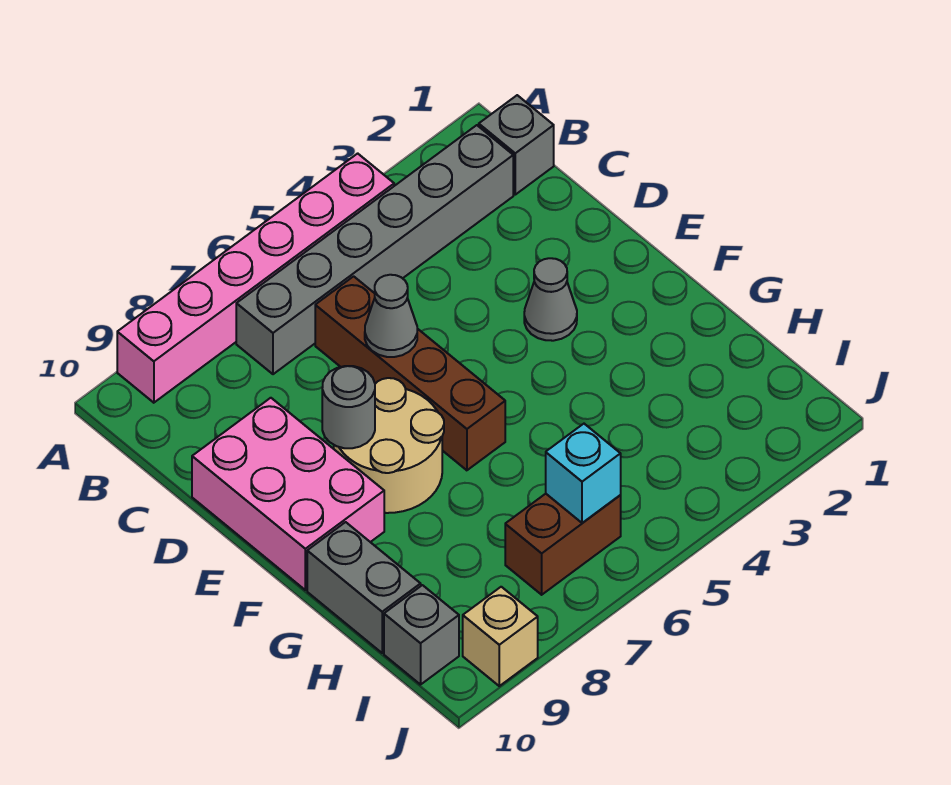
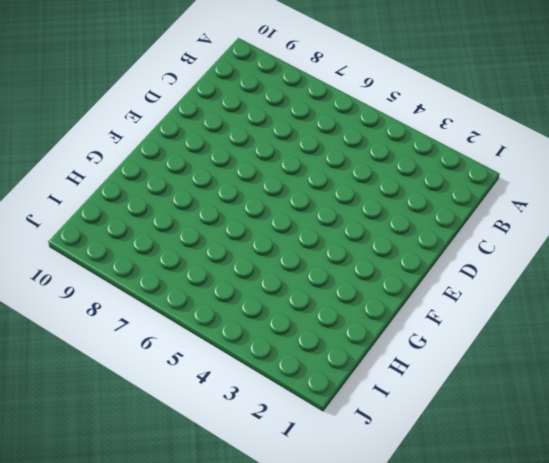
none -> pink 1x6 brick [117,153,394,403]
none -> grey 1x1 brick [479,95,554,195]
none -> grey 1x6 brick [236,125,513,374]

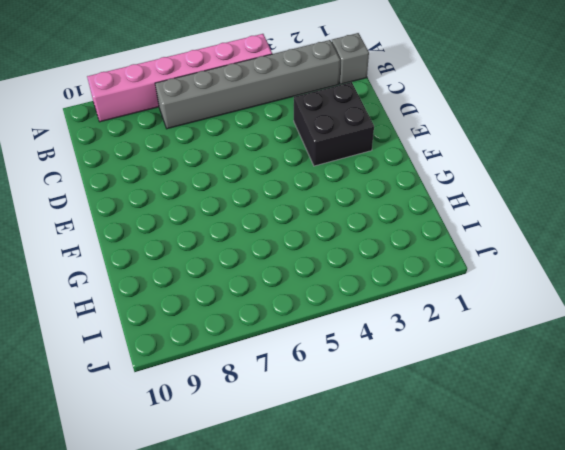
black 2x2 brick [294,82,374,166] -> grey 1x1 cone [524,258,577,341]
none -> brown 1x4 brick [315,276,505,470]
none -> pink 2x3 brick [192,398,384,590]
none -> tan 2x2 round brick [334,378,444,513]

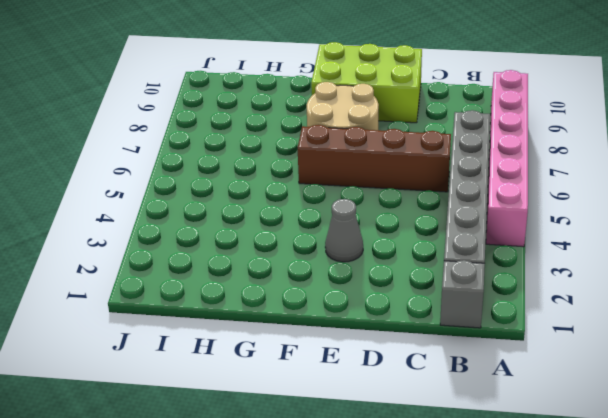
lime 2x3 brick [311,42,422,123] -> pink 2x3 brick [192,398,384,590]
none -> grey 1x2 brick [307,522,421,653]
none -> brown 1x2 brick [505,494,621,595]
none -> grey 1x1 brick [384,585,459,685]

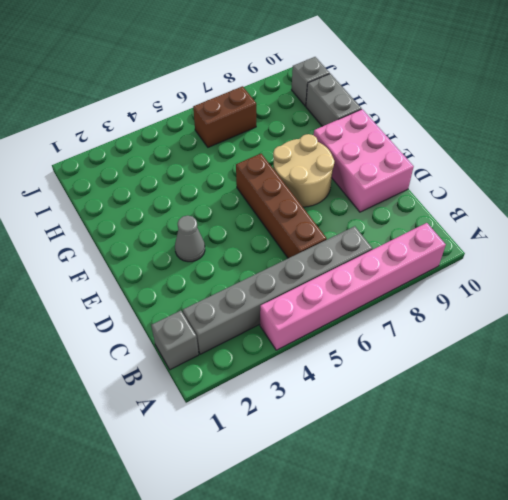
none -> tan 1x1 brick [463,587,538,686]
none -> grey 1x1 cone [365,275,417,357]
none -> grey 1x1 round brick [322,366,375,448]

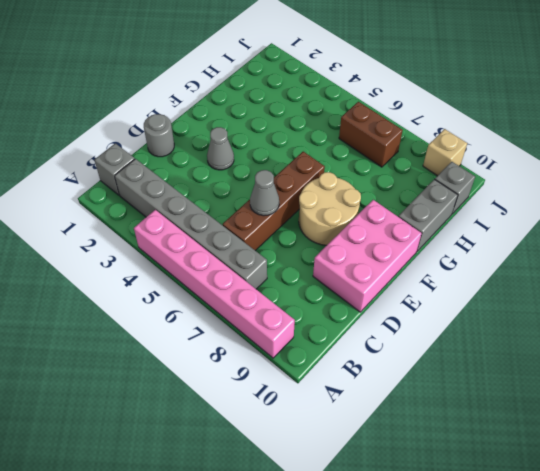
grey 1x1 round brick [144,114,174,157] -> grey 1x1 round brick moved to [322,366,375,448]
none -> cyan 1x1 brick [546,424,621,523]

